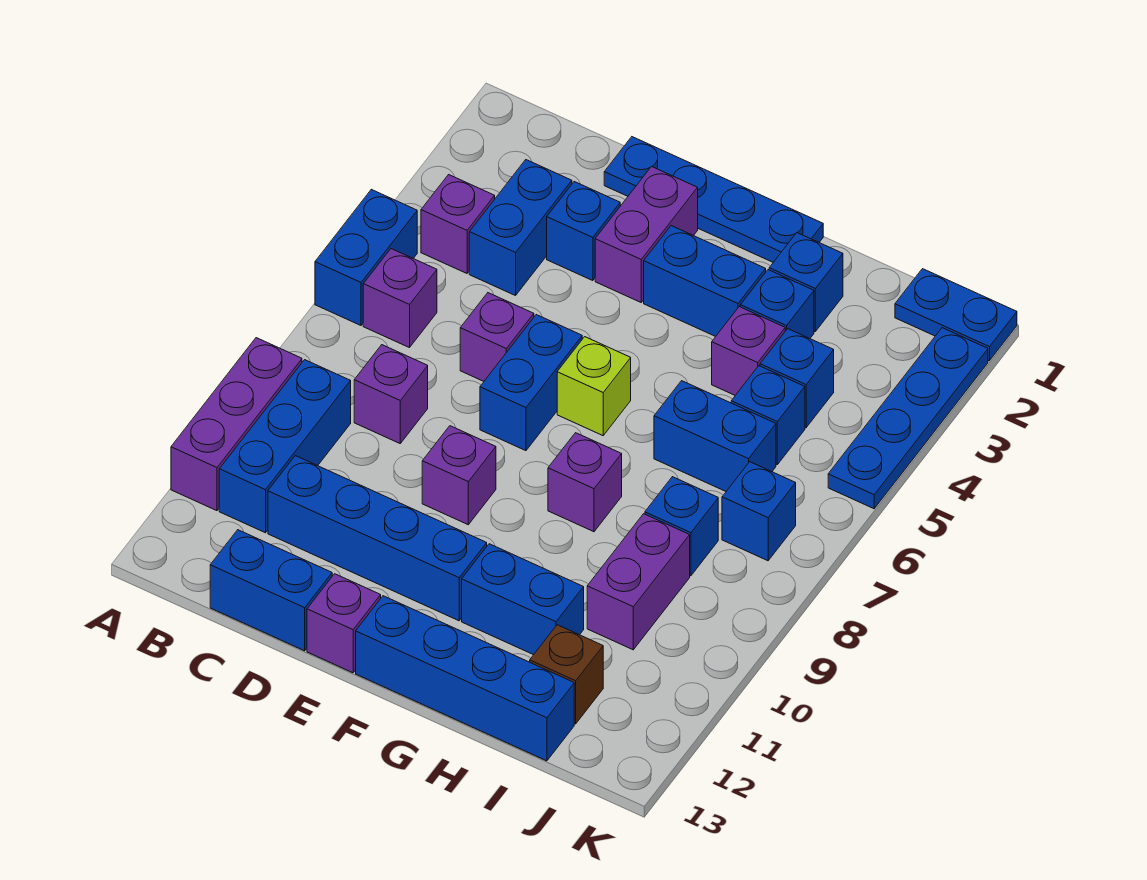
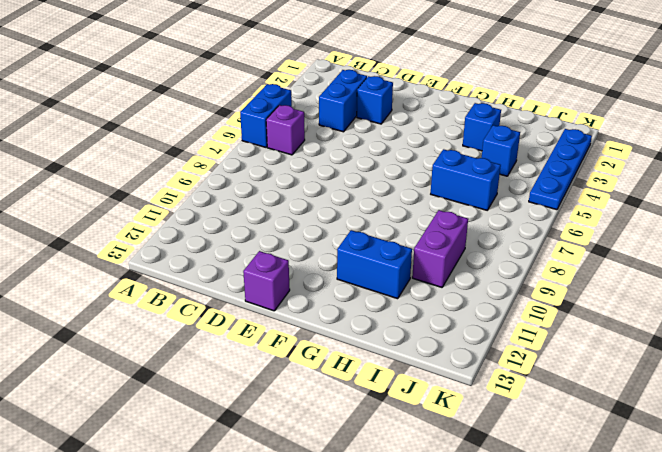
none -> purple 1x3 brick [171,338,302,511]
none -> purple 1x1 brick [421,175,495,273]
none -> blue 1x3 brick [219,360,351,533]
none -> purple 1x1 brick [354,345,428,443]

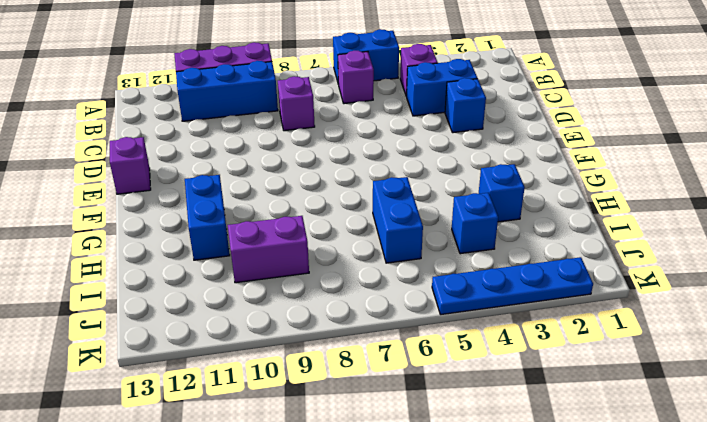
none -> blue 1x4 brick [268,456,487,621]
none -> blue 1x2 brick [210,530,332,651]
none -> blue 1x4 plate [604,137,823,262]
none -> purple 1x1 brick [460,293,534,381]

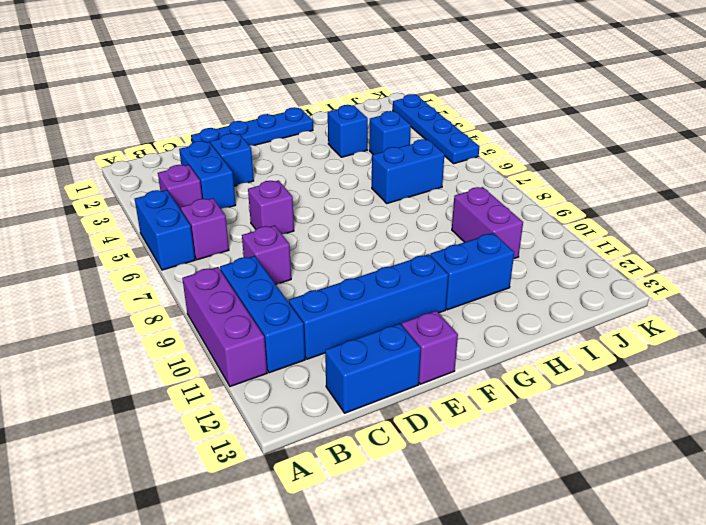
none -> purple 1x2 brick [595,167,698,302]
none -> blue 1x2 brick [480,315,582,451]
none -> purple 1x1 brick [422,426,496,525]
none -> blue 1x2 brick [644,226,766,337]

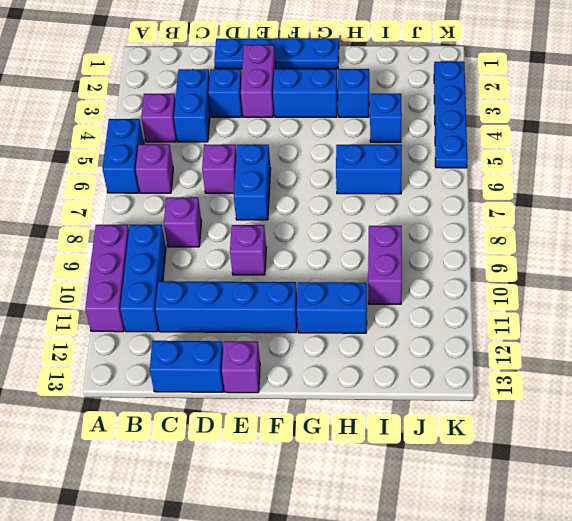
none -> lime 1x1 brick [557,337,631,436]
none -> blue 1x4 brick [356,596,574,761]
none -> purple 1x1 brick [548,433,622,532]
none -> blue 1x1 brick [769,233,843,331]

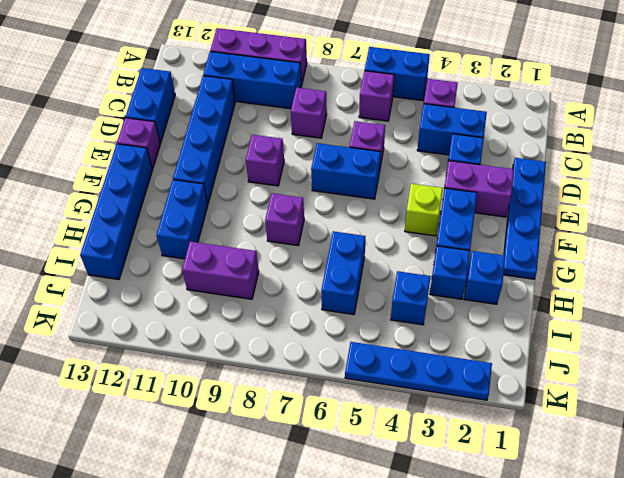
lime 1x1 brick [405,184,443,236] -> lime 1x1 brick moved to [557,337,631,436]
none -> purple 1x1 brick [712,307,785,395]
none -> blue 1x1 brick [731,366,805,464]
none -> blue 1x1 brick [645,477,718,576]
none -> brown 1x1 brick [530,625,603,724]

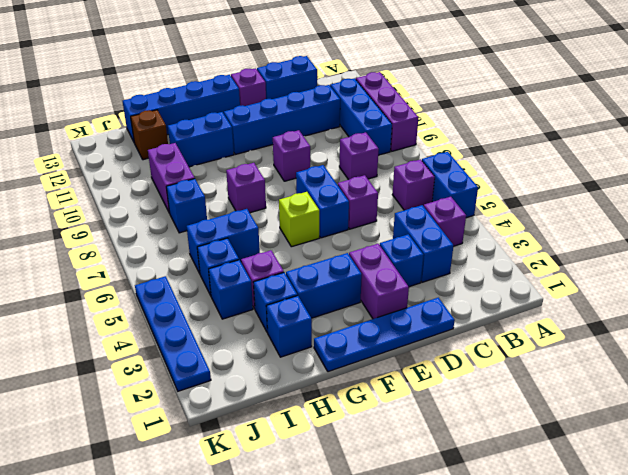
none -> blue 1x2 plate [895,269,1017,361]
none -> blue 1x1 brick [722,462,796,561]

